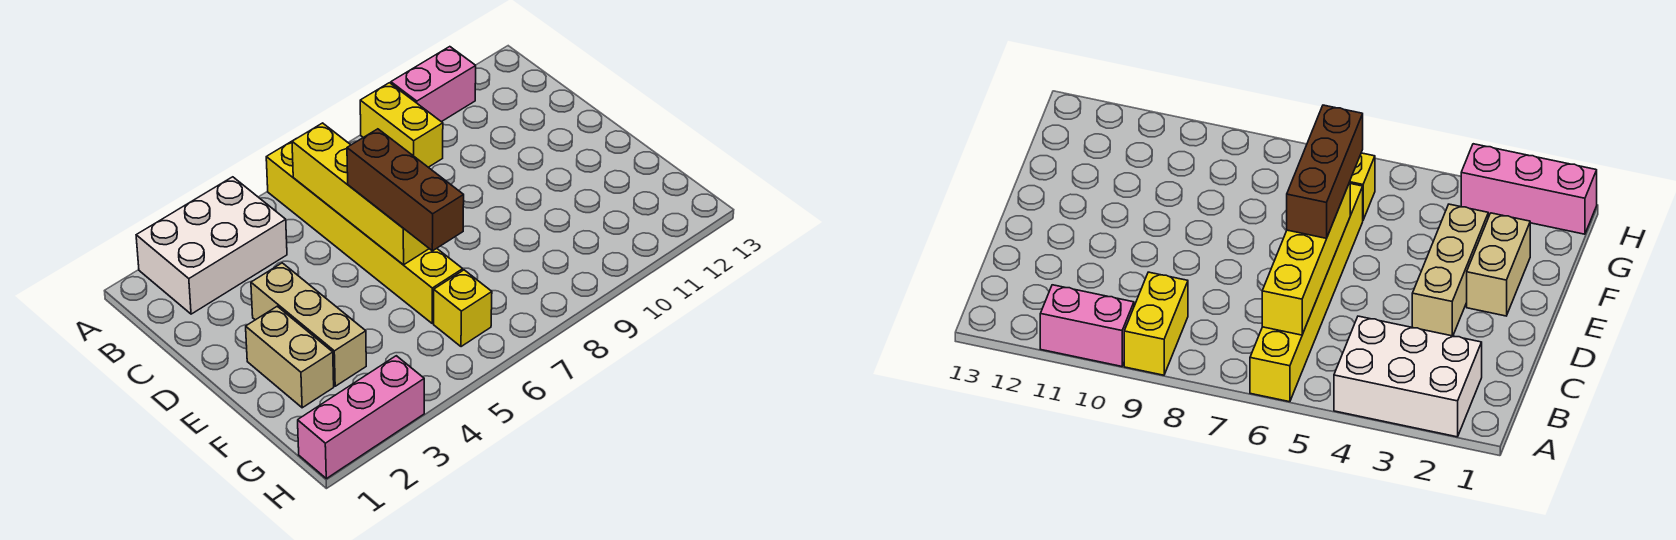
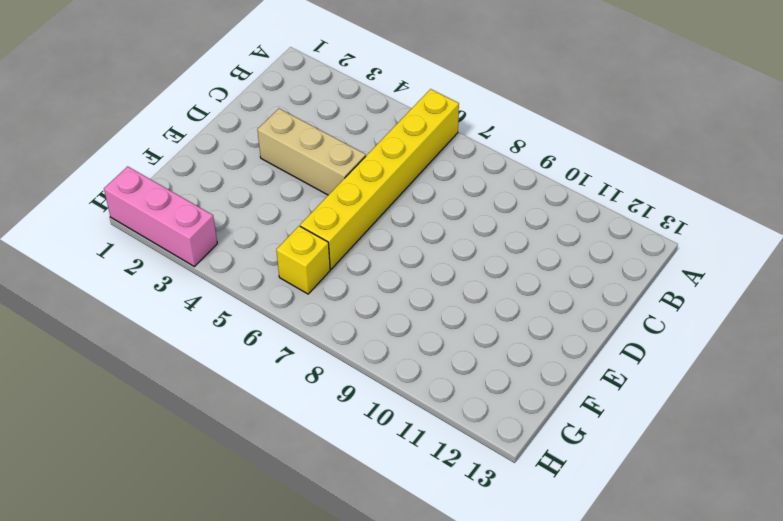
tan 1x3 brick [257,109,366,195] -> tan 1x3 brick turned to [251,263,366,386]
none -> white 2x3 brick [136,177,287,314]
none -> yellow 1x2 brick [360,83,443,167]

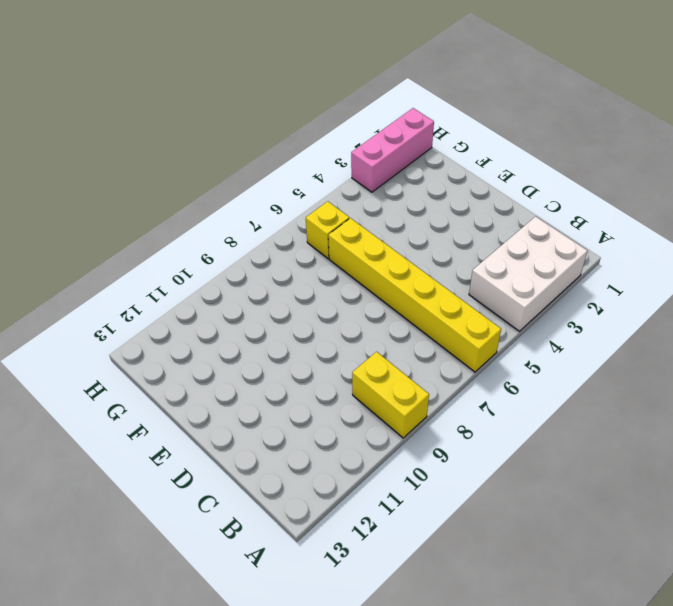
none -> pink 1x2 brick [391,47,476,122]
none -> tan 1x3 brick [251,263,366,386]

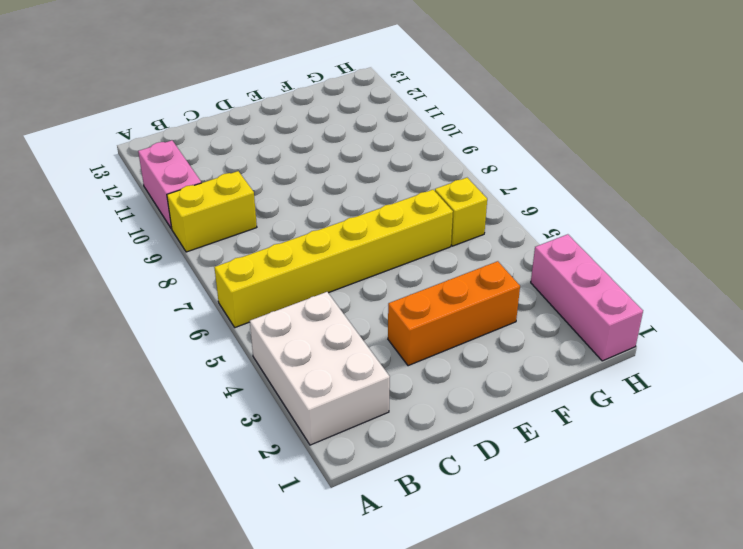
orange 1x3 brick [388,261,520,366] -> tan 1x3 brick [251,263,366,386]
none -> tan 1x2 brick [246,306,334,408]
none -> yellow 1x4 brick [292,123,429,265]

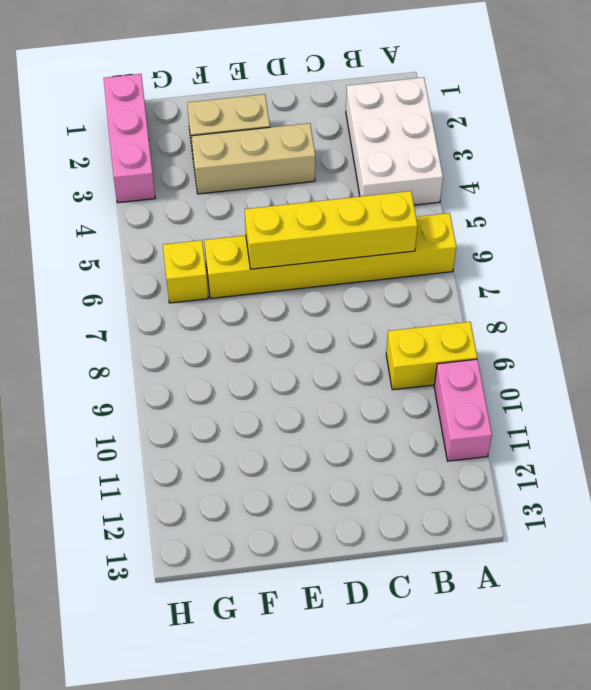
none -> brown 1x3 brick [347,129,464,251]

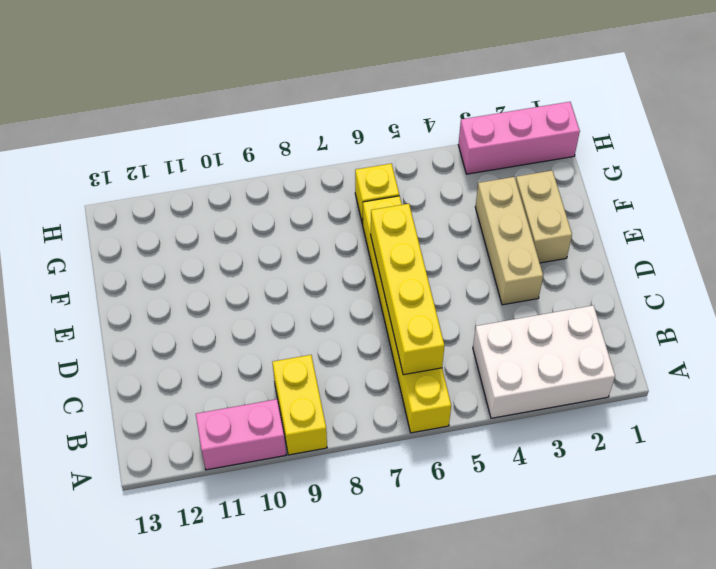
none -> brown 1x3 brick [347,129,464,251]

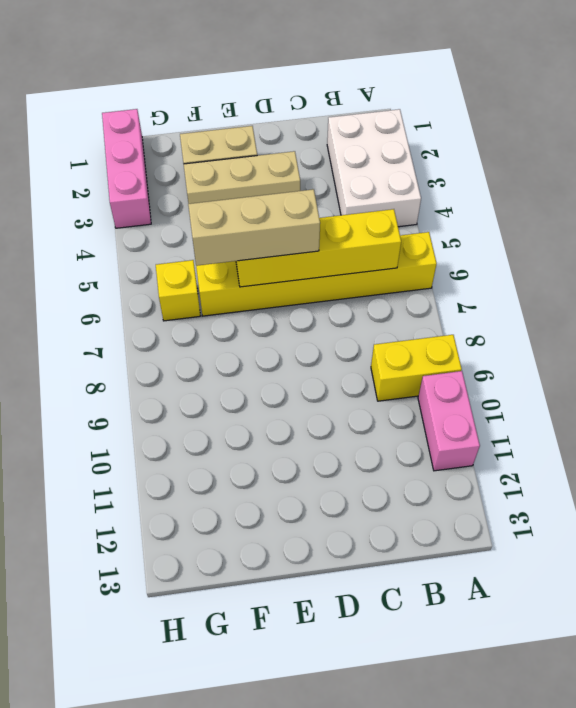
tan 1x3 brick [188,189,320,266] -> brown 1x3 brick [347,129,464,251]

